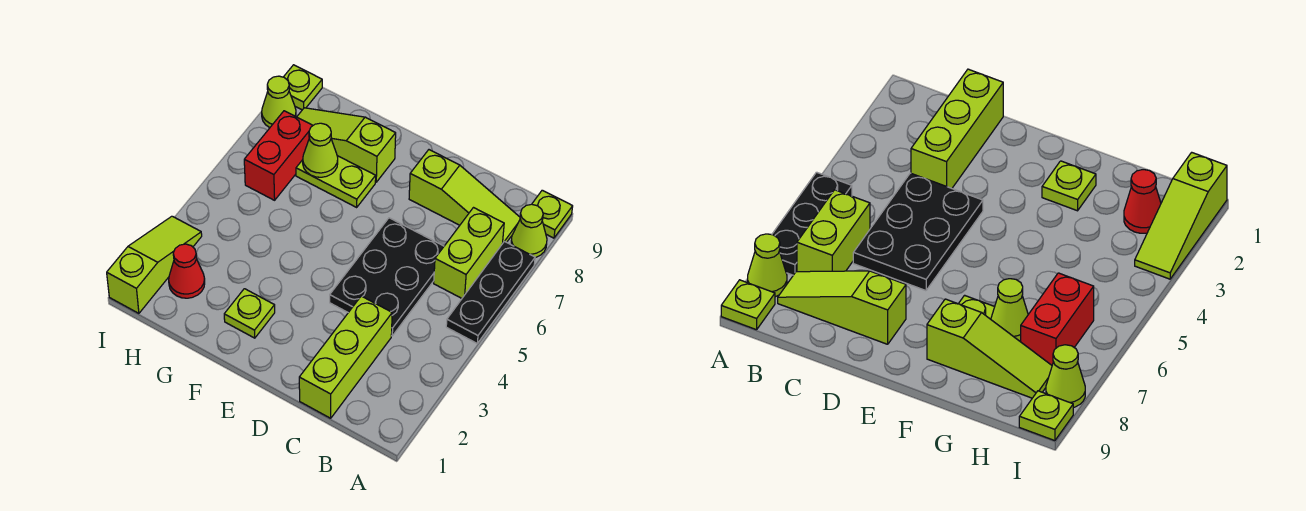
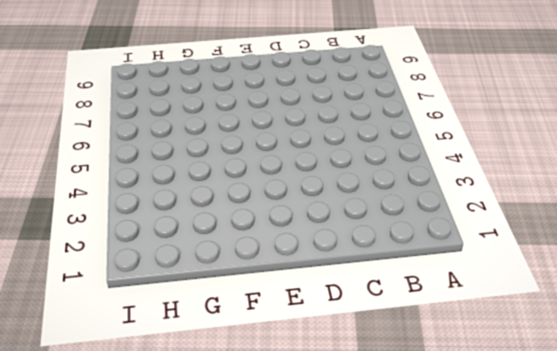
none -> black 1x3 plate [446,241,535,343]
none -> lime 1x1 cone [511,204,547,258]
none -> lime 1x1 plate [532,190,573,238]

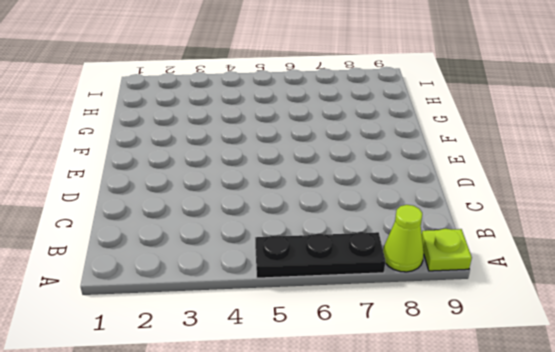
none -> lime 1x2 brick [434,208,504,298]
none -> lime 1x3 slope [409,150,520,242]
none -> lime 1x3 brick [299,296,392,418]

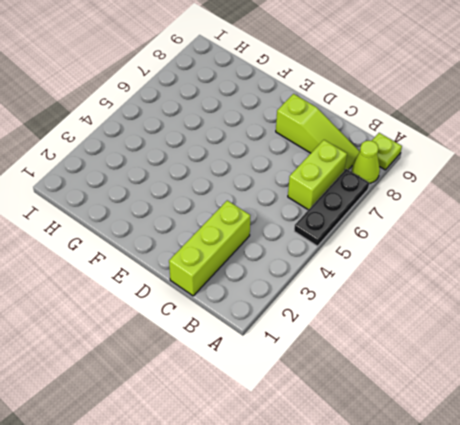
none -> black 2x3 plate [330,218,444,336]
none -> lime 1x1 plate [224,289,275,338]
none -> lime 1x2 plate [296,156,376,207]

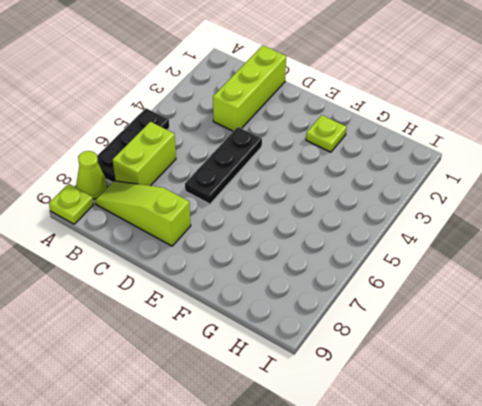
black 1x3 plate [185,127,262,204] -> black 2x3 plate [330,218,444,336]
none -> lime 1x2 plate [296,156,376,207]
none -> lime 1x3 slope [297,108,396,182]
none -> red 1x1 cone [169,244,205,298]

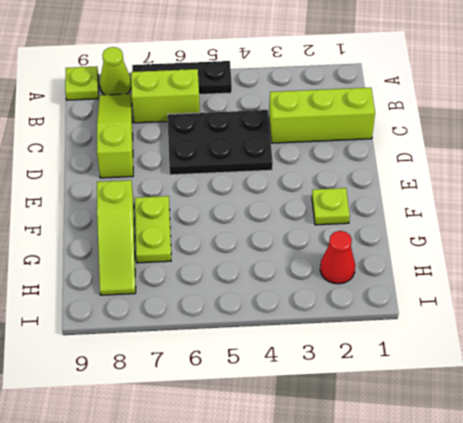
none -> red 1x2 brick [244,111,313,200]
none -> lime 1x3 slope [107,216,202,313]
none -> lime 1x1 cone [262,76,296,128]

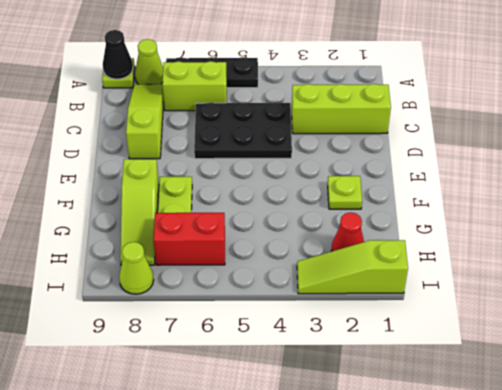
black 1x1 cone [103,30,133,79] -> none
none -> lime 1x1 plate [284,65,322,110]
none -> lime 1x1 cone [303,123,338,177]

